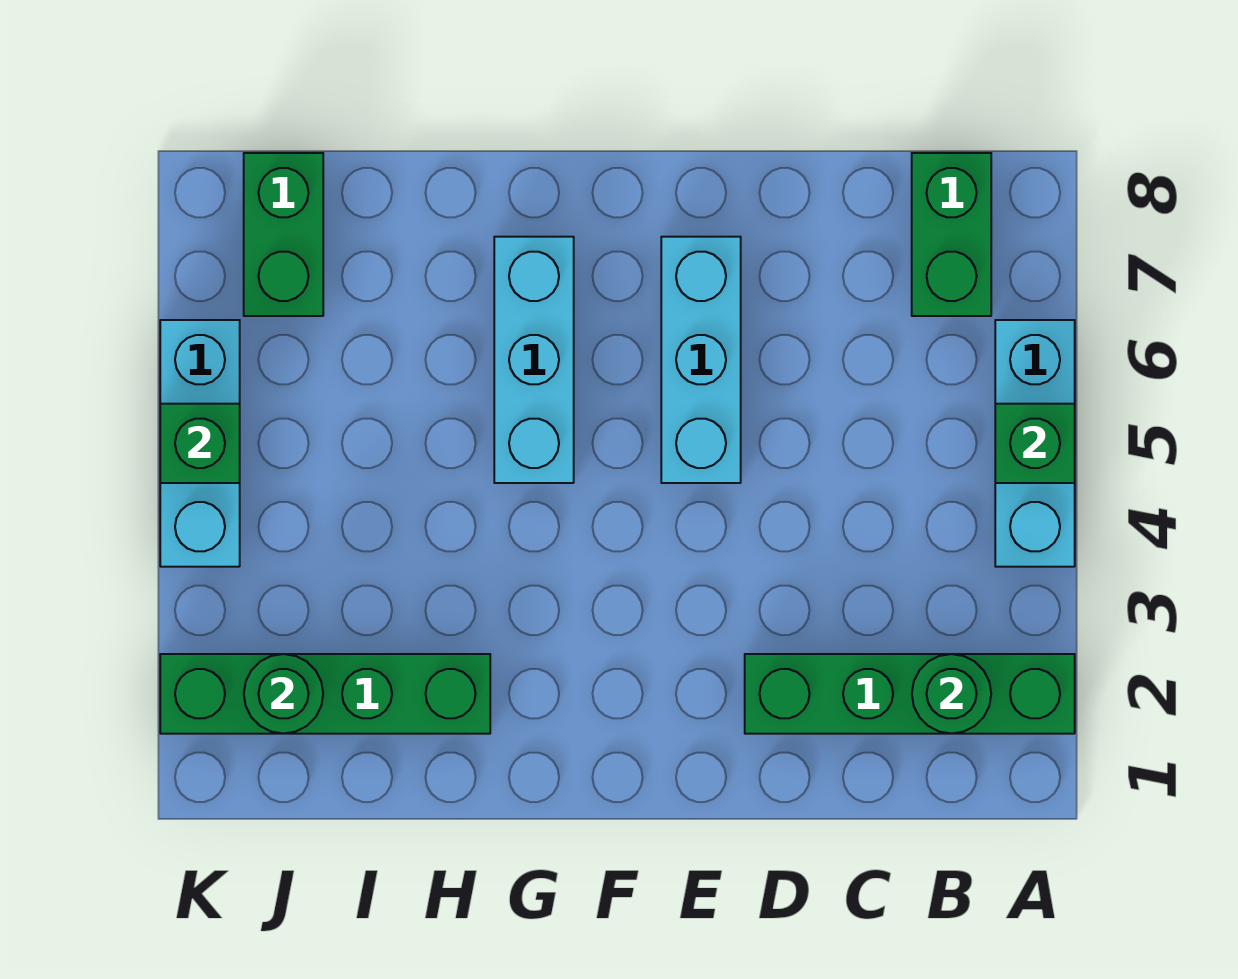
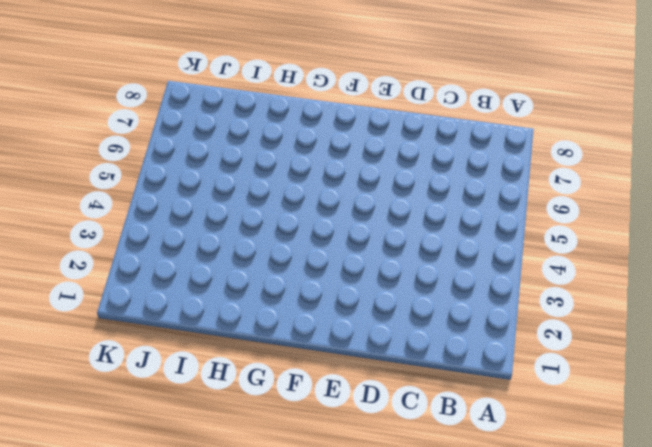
none -> green 1x4 brick [745,654,1075,734]
none -> cyan 1x3 brick [995,320,1075,567]
none -> green 1x2 brick [912,153,991,316]

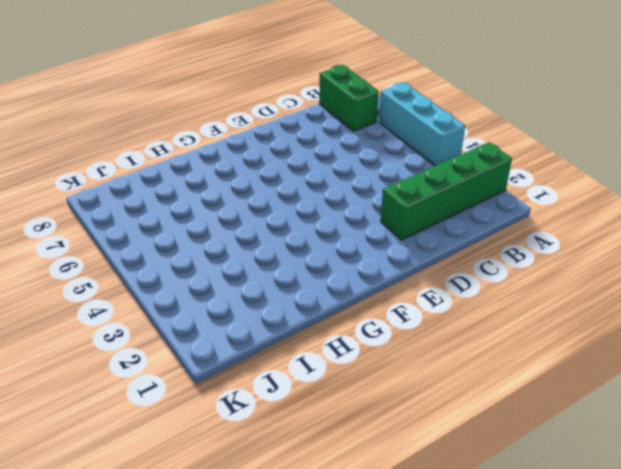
none -> cyan 1x3 brick [661,237,741,483]
none -> cyan 1x3 brick [494,237,574,483]
none -> green 1x4 brick [160,654,490,734]

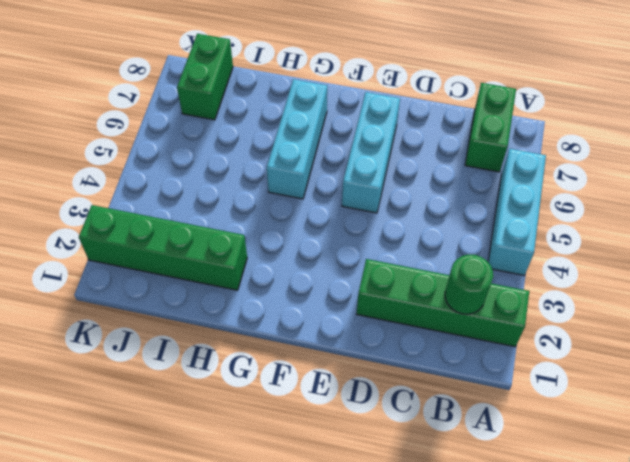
none -> cyan 1x3 brick [160,320,240,567]
none -> green 1x1 brick [995,404,1075,483]
none -> green 1x1 round brick [244,654,323,734]

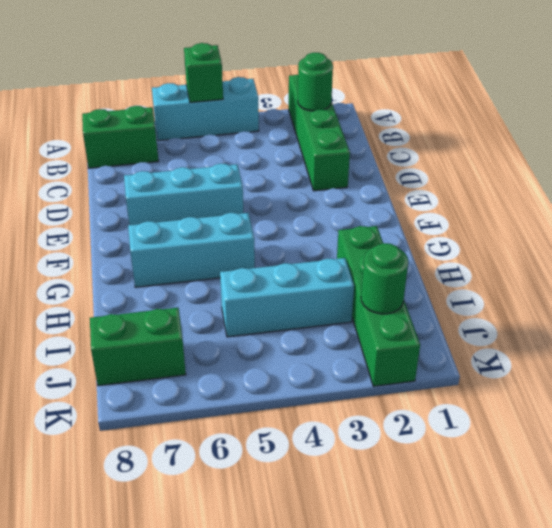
cyan 1x3 brick [220,258,354,337] -> cyan 1x3 brick moved to [160,320,240,567]
none -> green 1x1 brick [160,404,240,483]

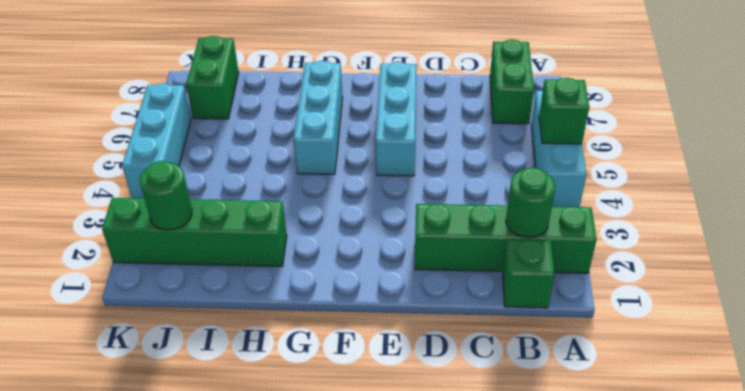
green 1x1 brick [503,239,554,308] -> green 1x1 brick moved to [160,404,240,483]

